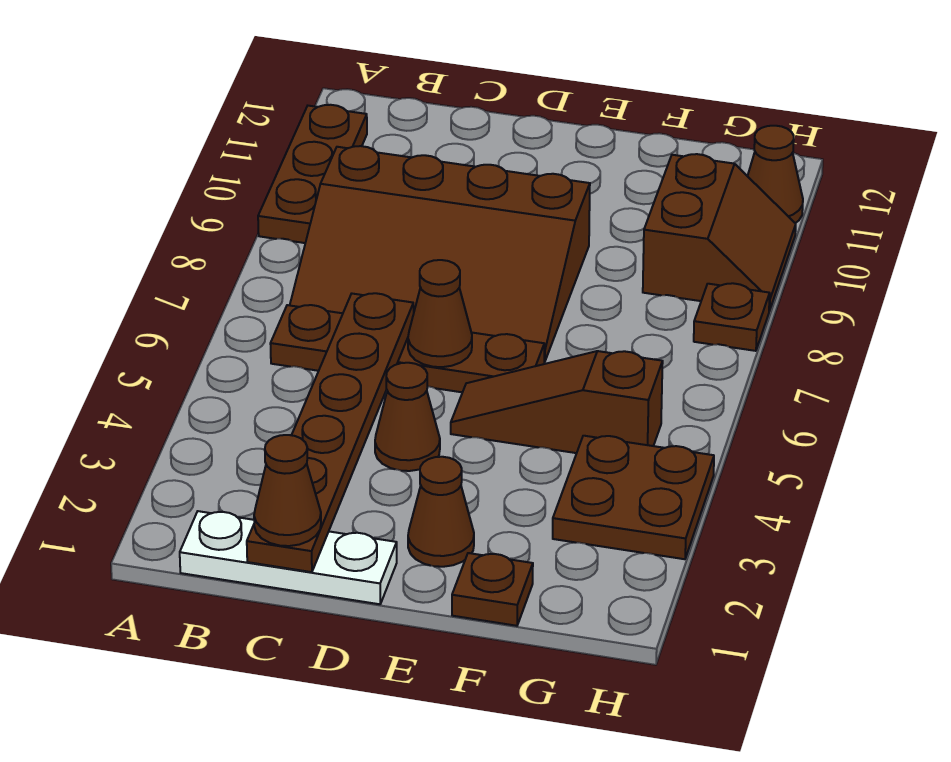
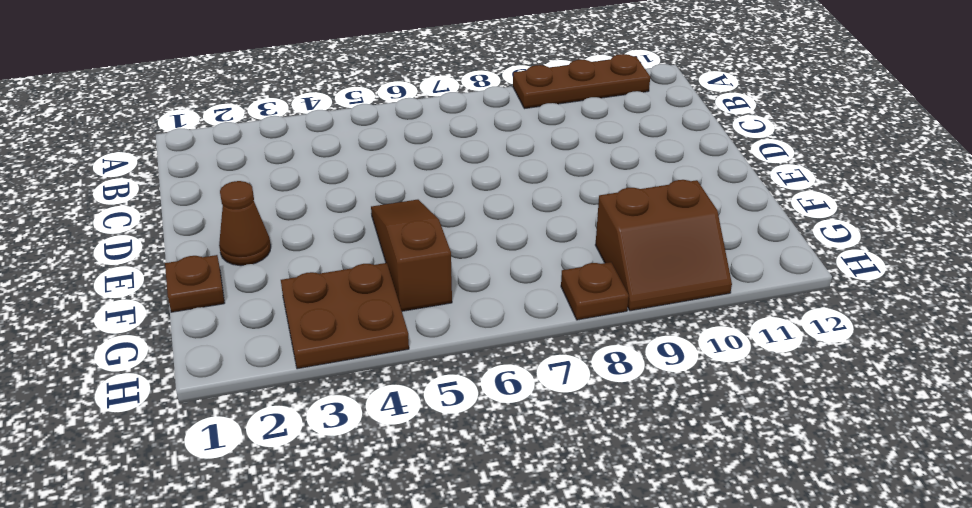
none -> white 1x3 plate [180,511,397,604]
none -> brown 1x4 plate [270,305,544,392]
none -> brown 3x4 slope [290,146,590,362]

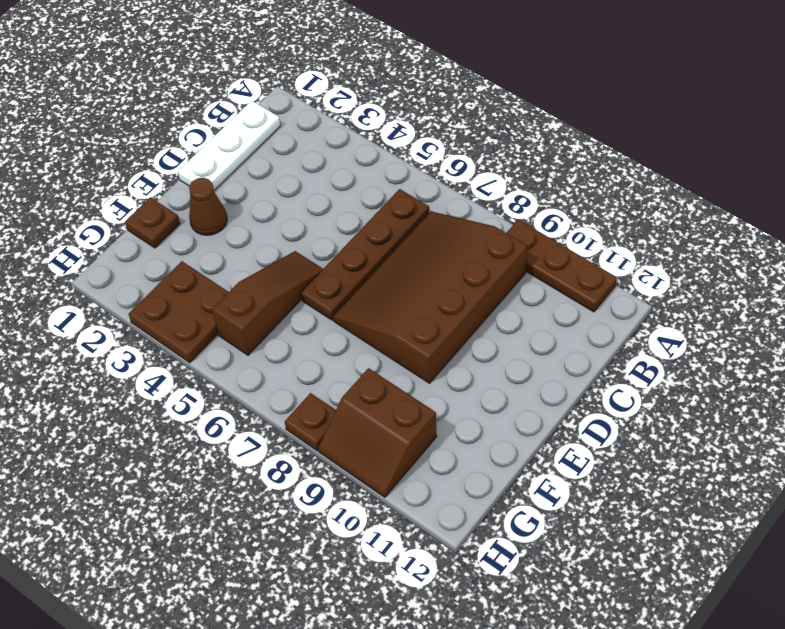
none -> brown 1x1 cone [375,363,440,471]
none -> brown 1x1 cone [748,126,803,223]
none -> brown 1x6 plate [247,293,414,572]

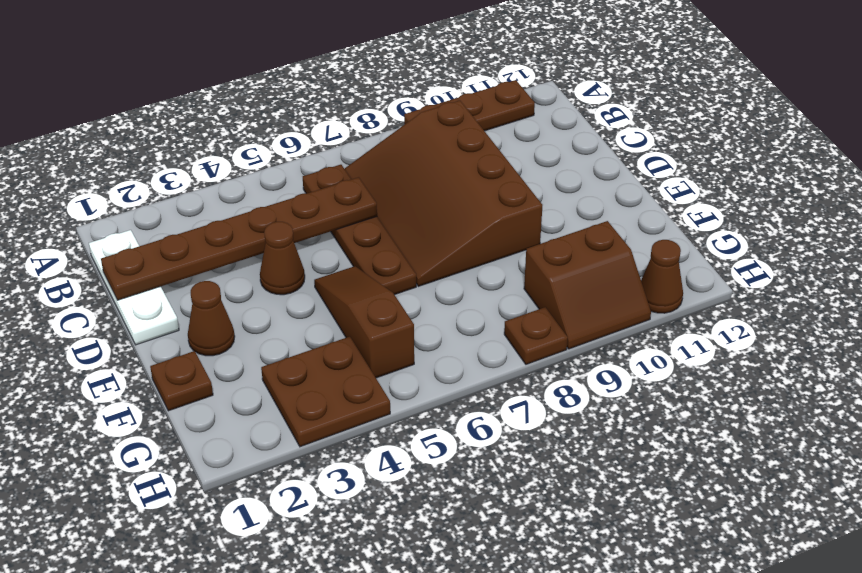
none -> brown 1x1 cone [408,260,472,367]
none -> brown 1x1 cone [254,435,321,546]

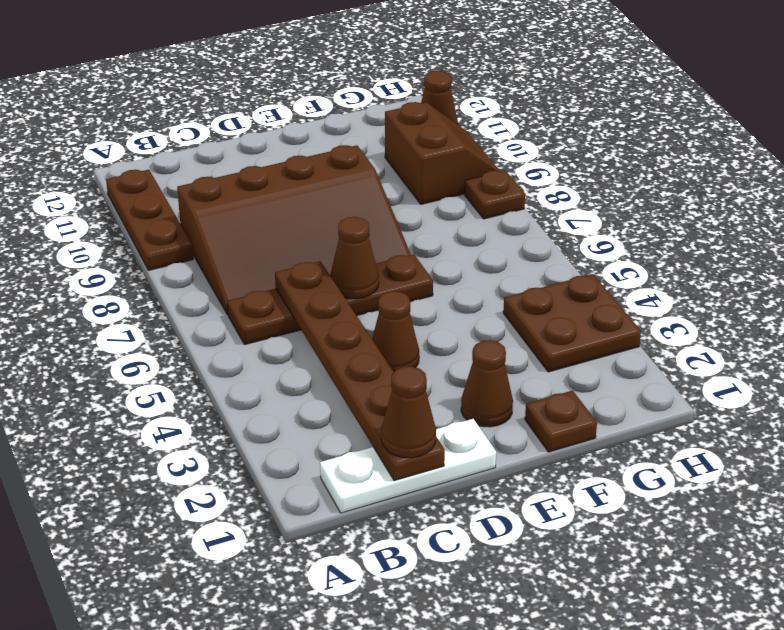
none -> brown 1x3 slope [451,351,663,453]

